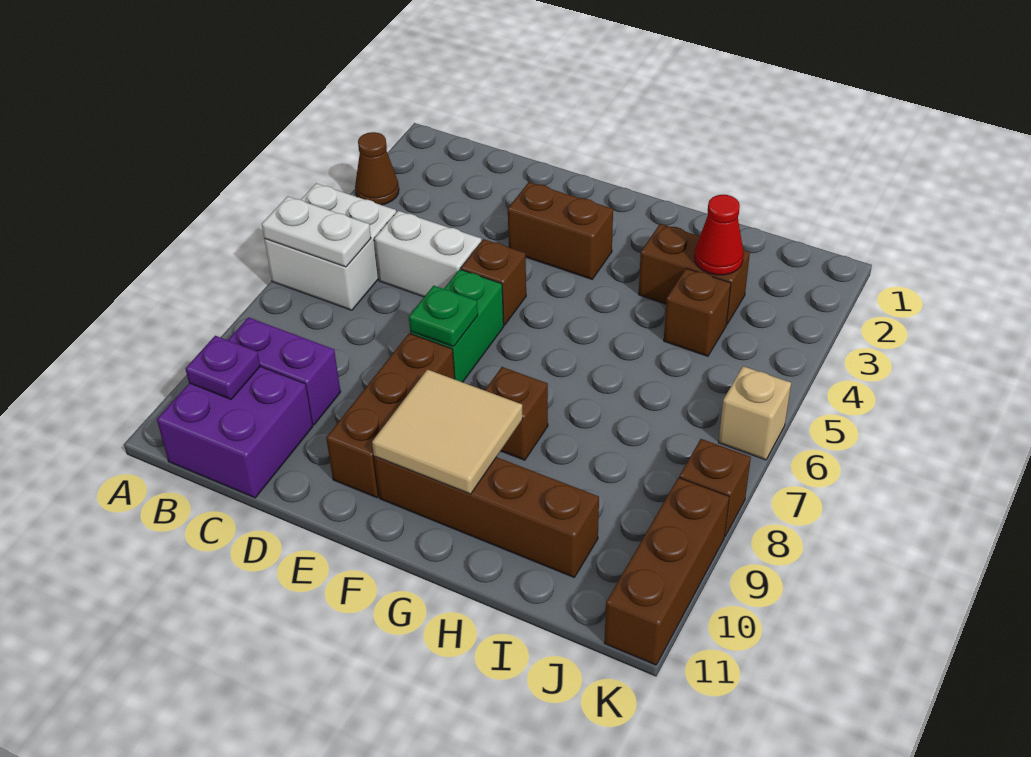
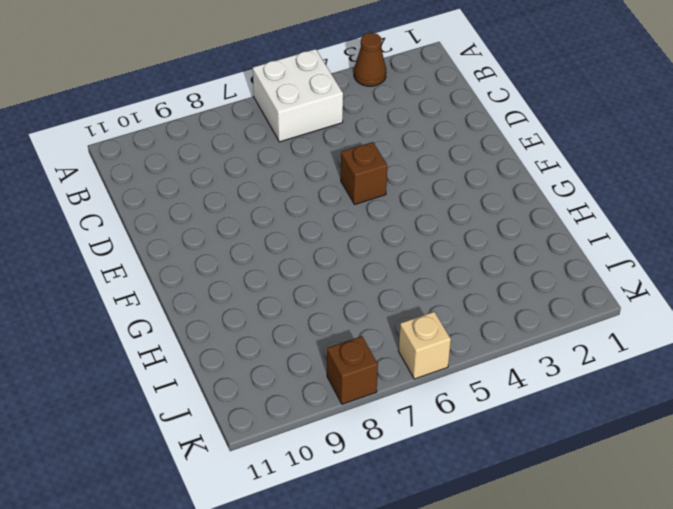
none -> purple 1x2 brick [228,317,341,425]
none -> purple 2x2 brick [157,367,313,498]
none -> white 1x2 brick [374,211,482,297]

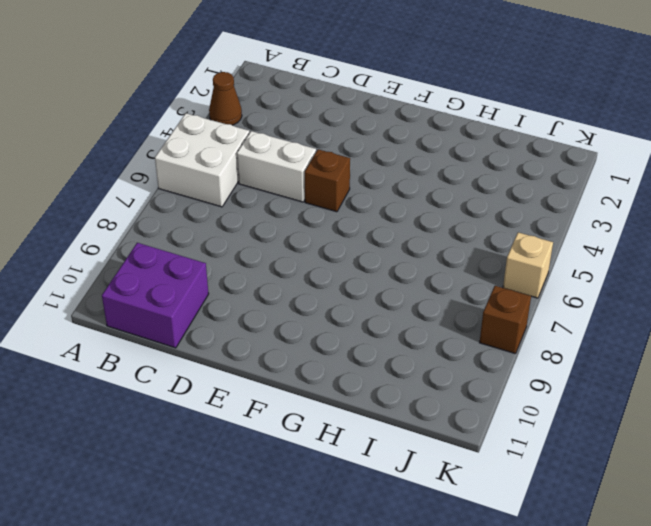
none -> purple 1x2 brick [228,317,341,425]
none -> brown 1x2 brick [508,182,613,279]
none -> green 1x2 brick [410,269,504,382]

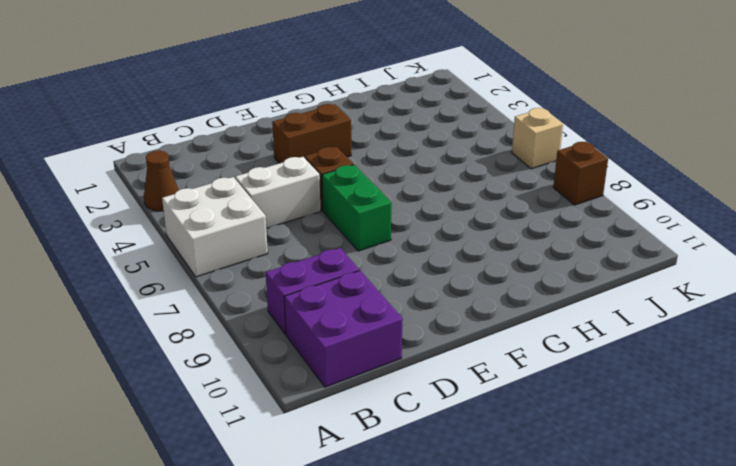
none -> brown 1x3 brick [326,333,455,498]
none -> brown 1x4 brick [374,456,599,577]
none -> brown 1x1 brick [485,367,548,460]

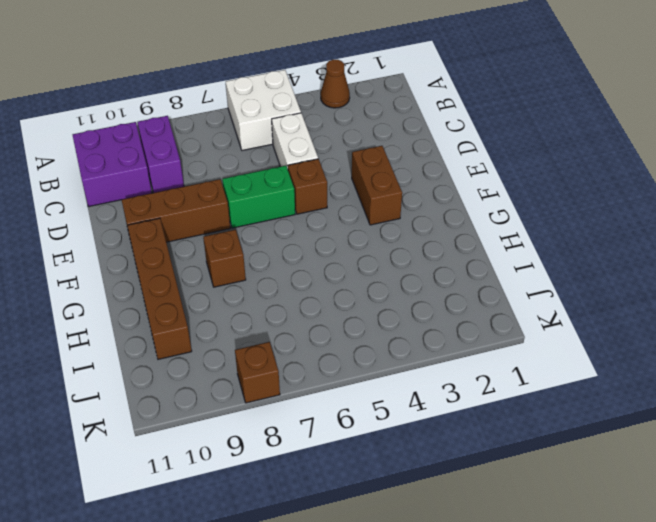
none -> brown 1x2 brick [639,224,750,324]
none -> brown 1x1 brick [664,268,731,356]
none -> tan 1x1 brick [719,366,791,460]

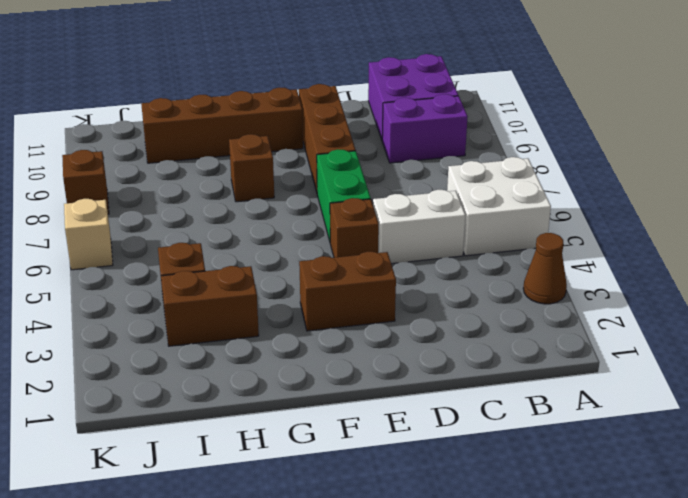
none -> brown 1x3 brick [604,478,729,665]
none -> white 1x2 plate [262,196,371,267]
none -> purple 1x1 plate [185,336,260,399]

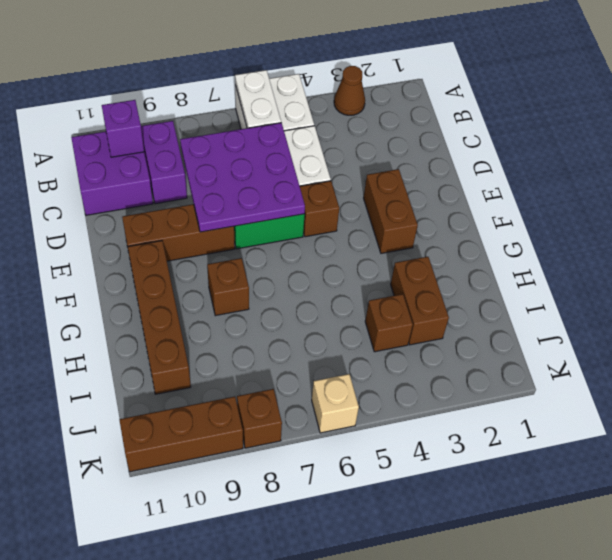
purple 1x1 brick [102,100,144,157] -> purple 1x1 plate [185,336,260,399]
purple 3x3 plate [180,123,305,232] -> green 1x1 plate [409,286,478,347]
none -> tan 2x2 tile [372,370,523,494]
none -> red 1x1 cone [695,195,744,275]

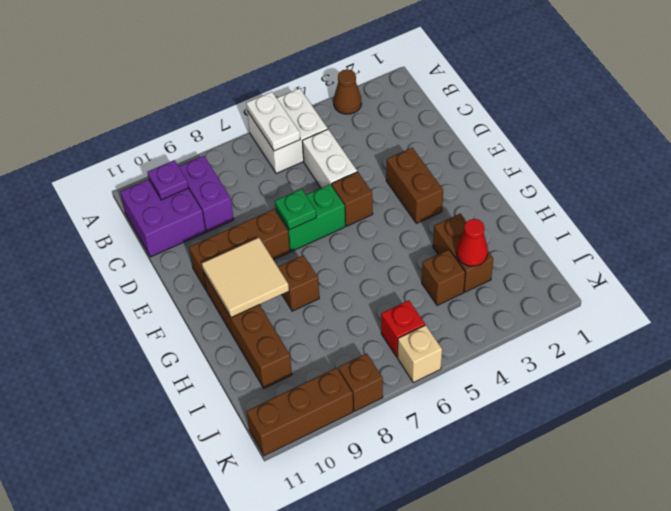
red 1x1 brick [381,300,425,357] -> none

